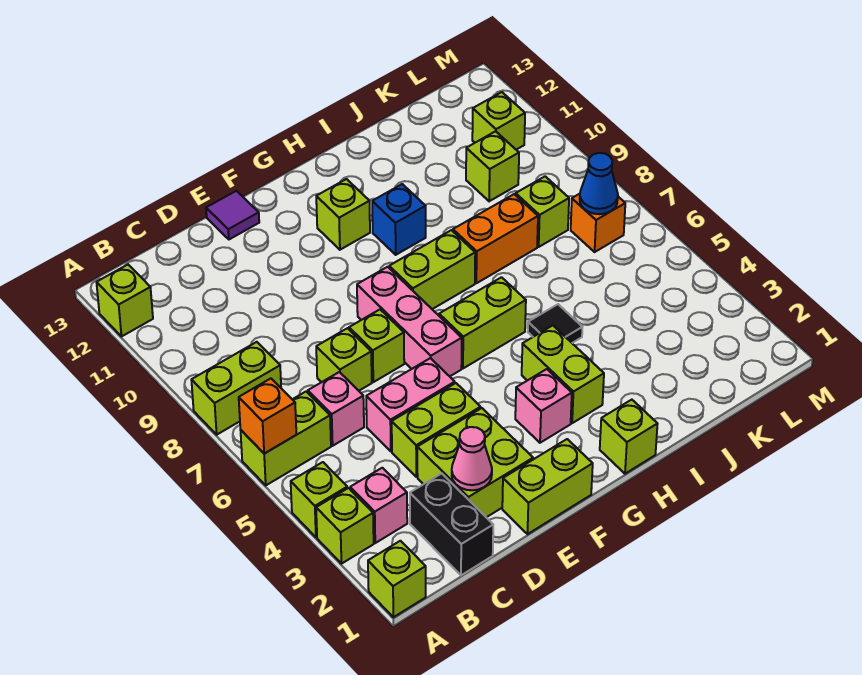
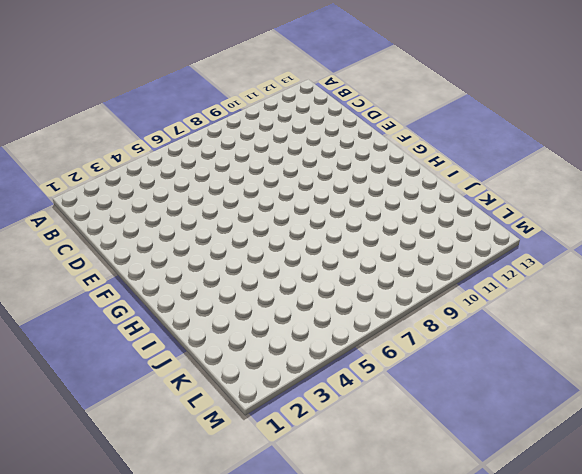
none -> lime 1x1 brick [368,541,426,617]
none -> lime 1x1 brick [316,488,374,564]
none -> lime 1x1 brick [291,462,347,537]
none -> lime 1x2 brick [241,392,331,485]

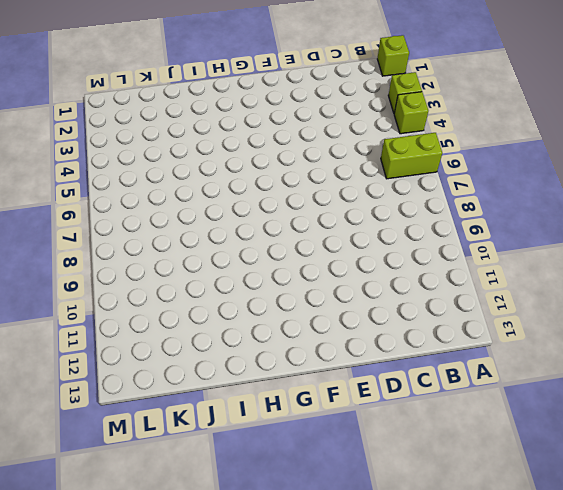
none -> lime 1x2 brick [191,342,281,435]
none -> lime 1x1 brick [96,265,153,337]
none -> pink 1x1 brick [350,468,407,543]
none -> black 1x2 brick [410,473,493,575]

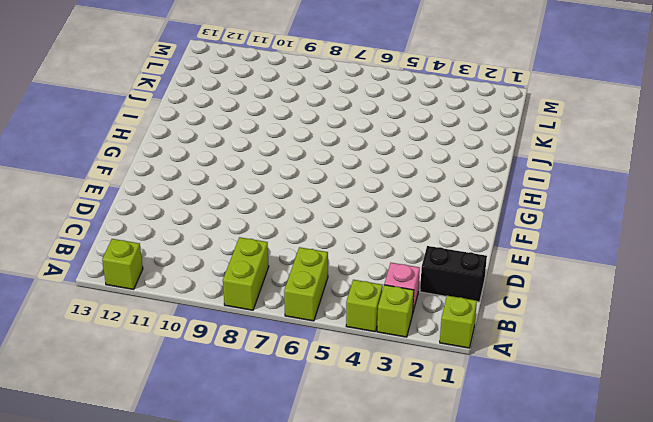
none -> pink 1x1 brick [308,372,364,446]
none -> lime 2x2 brick [417,408,533,517]
none -> lime 1x2 brick [392,383,481,477]
none -> pink 1x2 brick [366,358,455,451]

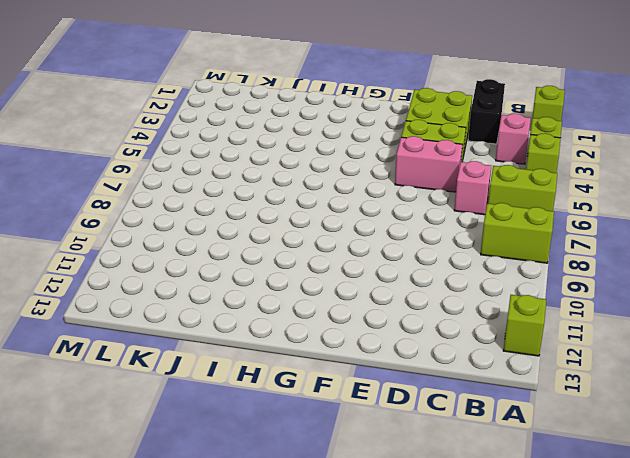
none -> lime 1x1 brick [316,328,372,391]
none -> lime 1x2 brick [502,439,593,534]
none -> lime 1x1 brick [349,310,404,382]
none -> purple 1x1 tile [206,191,259,239]

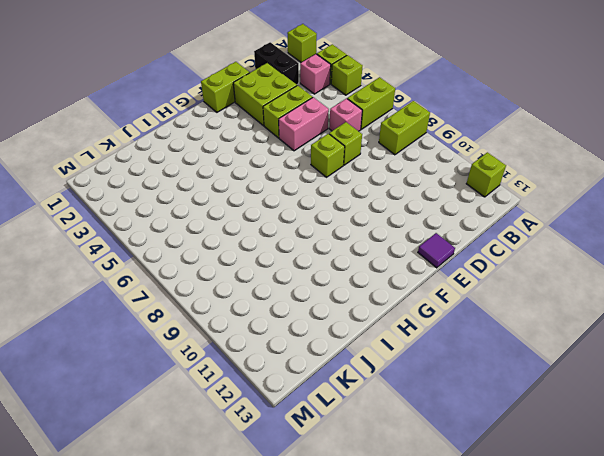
none -> pink 1x3 brick [357,267,462,376]
none -> pink 1x1 brick [515,369,572,443]
none -> lime 1x2 brick [439,277,526,368]
none -> lime 1x2 brick [389,230,475,309]

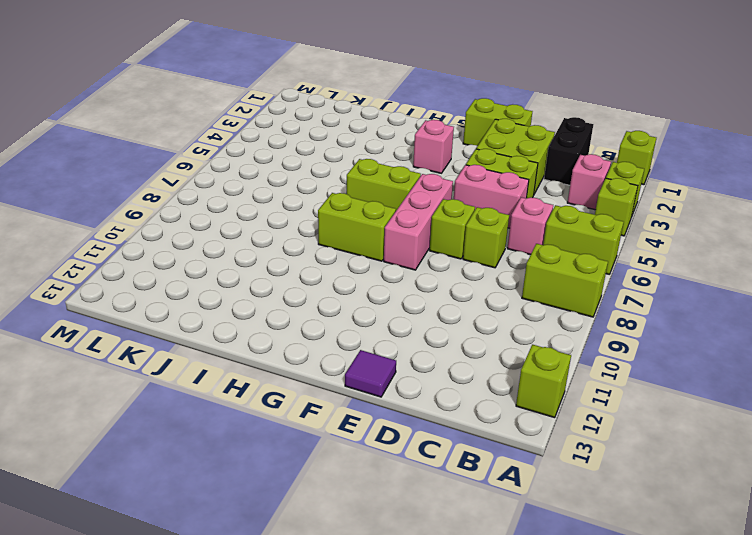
none -> lime 1x1 brick [316,179,370,250]
none -> lime 1x1 brick [600,400,657,474]
none -> lime 1x2 brick [522,325,604,423]
none -> blue 1x1 brick [372,184,426,255]

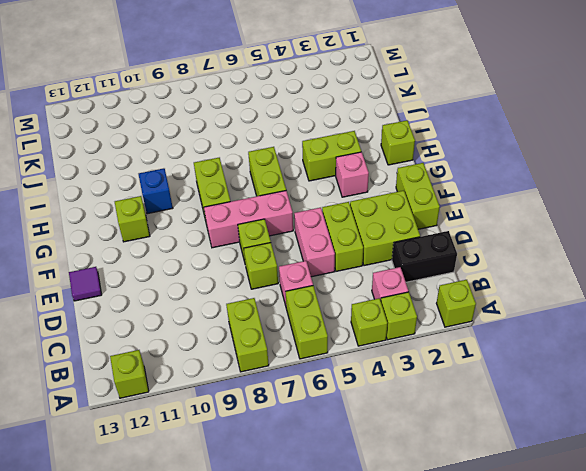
none -> black 1x1 tile [528,304,582,343]
none -> orange 1x2 brick [453,194,538,283]
none -> lime 1x1 brick [516,176,569,247]
none -> lime 1x1 brick [466,131,519,201]

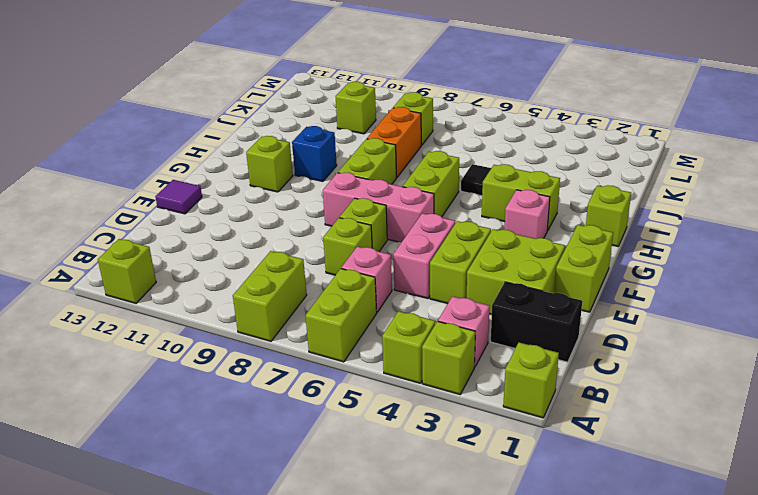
none -> orange 1x1 brick [571,194,625,252]
none -> lime 1x1 brick [472,92,525,150]
none -> orange 1x1 brick [239,379,296,454]
none -> pink 1x1 cone [452,427,492,490]

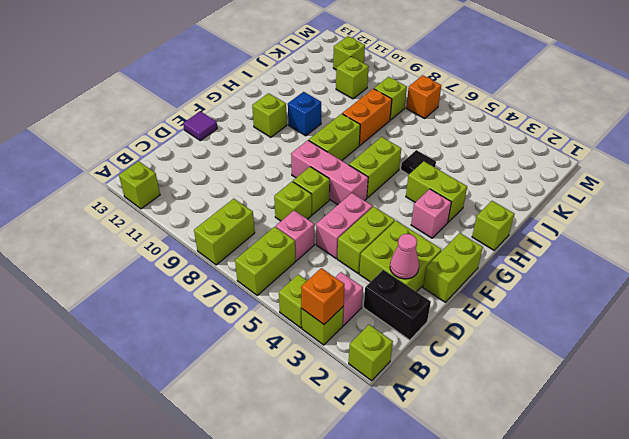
orange 1x1 brick [301,268,344,324] -> orange 1x1 brick moved to [239,379,296,454]
none -> blue 1x1 cone [580,153,618,214]

